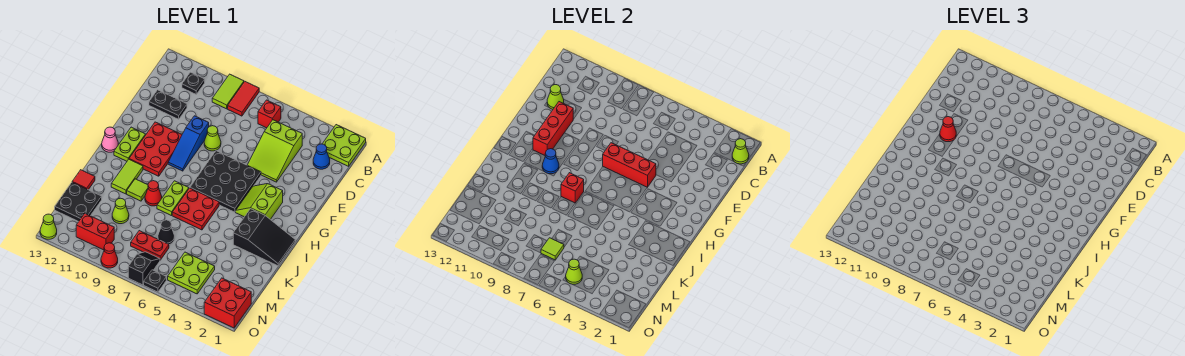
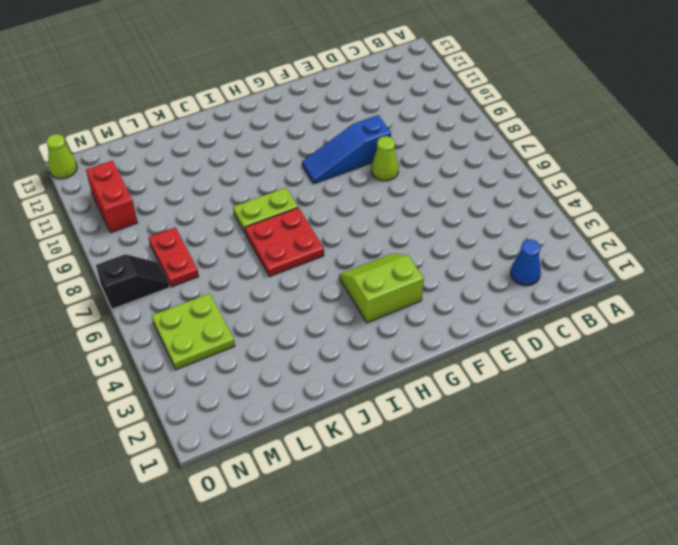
none -> lime 2x2 plate [322,125,366,166]
none -> red 1x2 tile [228,82,259,116]
none -> lime 1x2 tile [212,74,244,109]
none -> red 1x1 brick [258,100,281,128]

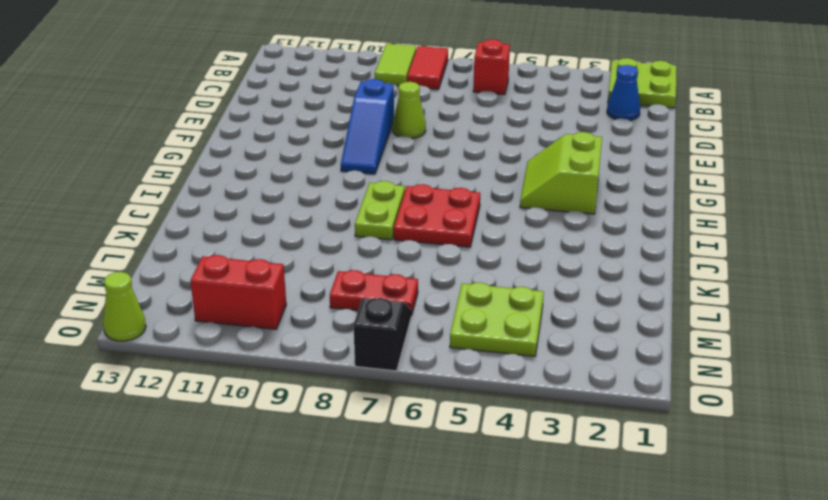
none -> black 1x1 plate [182,72,205,94]
none -> lime 2x3 slope [248,120,302,182]
none -> black 1x2 plate [149,90,187,119]
none -> black 3x3 plate [190,151,261,212]

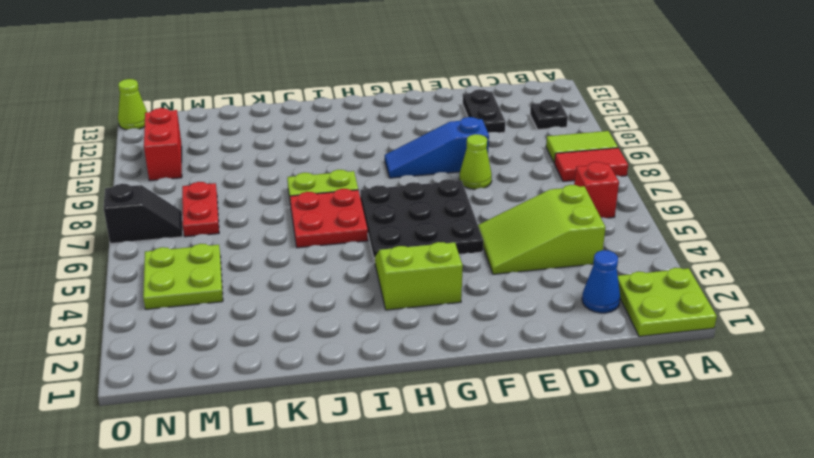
none -> red 2x3 plate [129,122,182,176]
none -> lime 1x2 plate [114,127,146,161]
none -> pink 1x1 cone [102,127,118,152]
none -> black 2x3 slope [233,209,295,266]

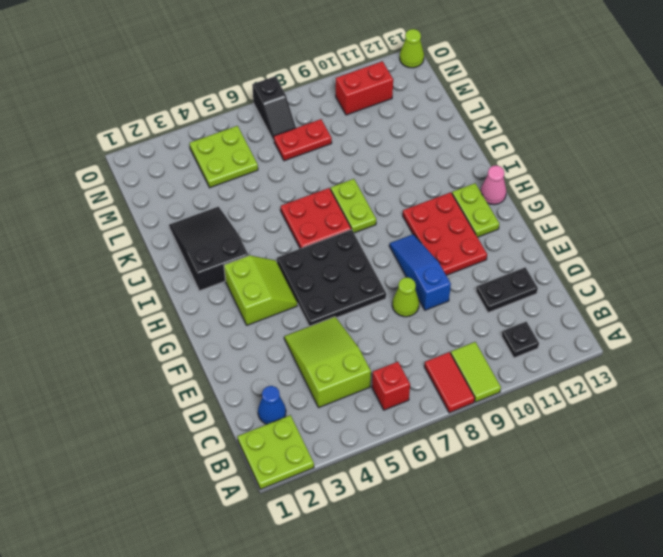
black 2x3 slope [169,207,248,291] -> black 2x3 slope turned to [233,209,295,266]
none -> lime 1x2 tile [111,159,143,194]
none -> red 1x1 cone [145,181,162,206]
none -> lime 1x1 tile [127,179,148,201]
none -> red 1x1 tile [72,170,95,190]

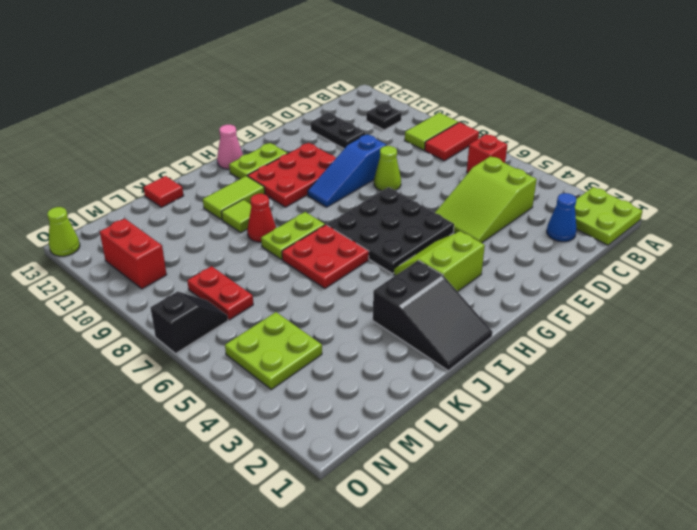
none -> black 1x1 cone [158,220,175,245]
none -> lime 1x1 cone [112,198,129,224]
none -> black 2x2 plate [55,182,102,222]
none -> red 2x2 brick [204,278,251,328]

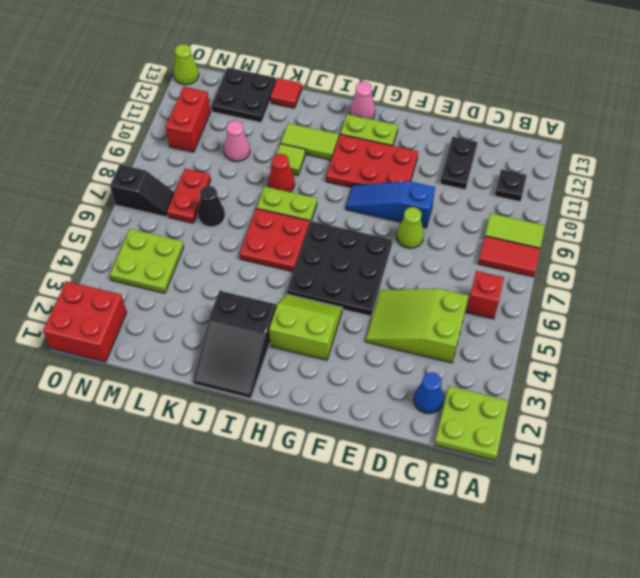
pink 1x1 cone [224,121,250,162] -> lime 1x1 cone [112,198,129,224]
none -> black 1x1 plate [144,270,166,292]
none -> red 1x1 cone [101,243,118,268]
none -> lime 1x1 cone [732,139,749,164]
none -> lime 1x1 cone [547,85,564,109]

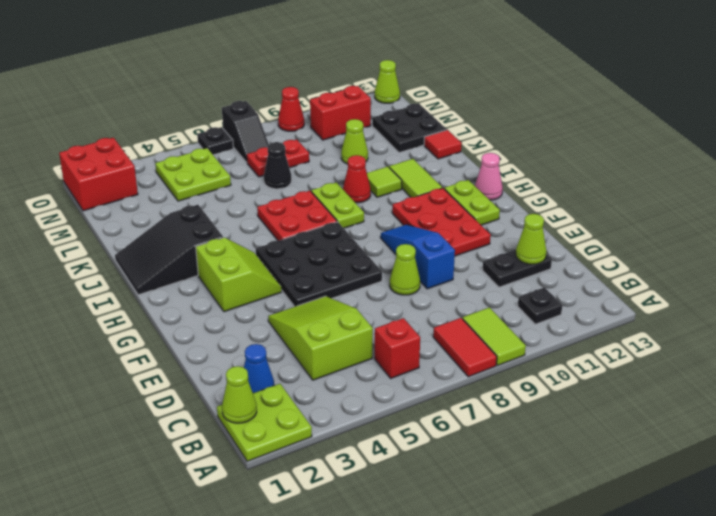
none -> red 1x3 brick [533,102,573,156]
none -> red 1x3 brick [603,143,656,187]
none -> blue 1x1 cone [542,149,559,174]
none -> red 1x1 brick [561,173,584,203]

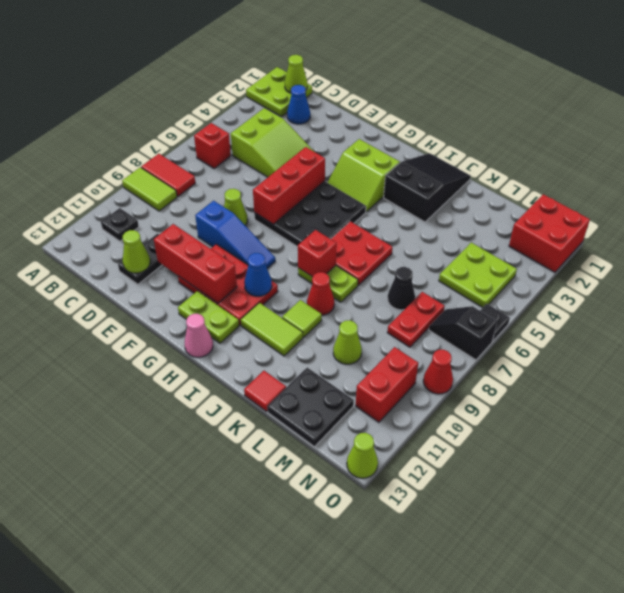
none -> lime 1x1 tile [541,238,564,260]
none -> lime 1x1 cone [566,259,582,284]
none -> red 1x1 cone [940,117,956,142]

